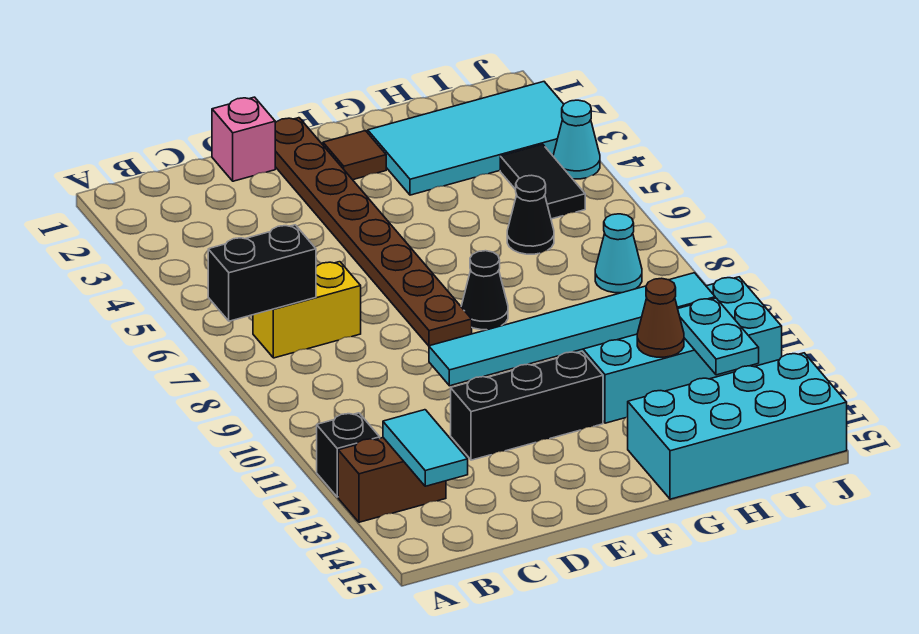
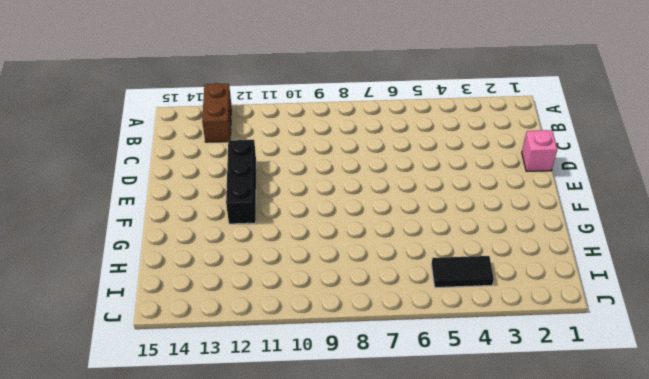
none -> black 1x1 brick [317,413,380,497]
none -> yellow 1x2 brick [253,262,361,358]
none -> brown 1x8 plate [275,118,472,346]

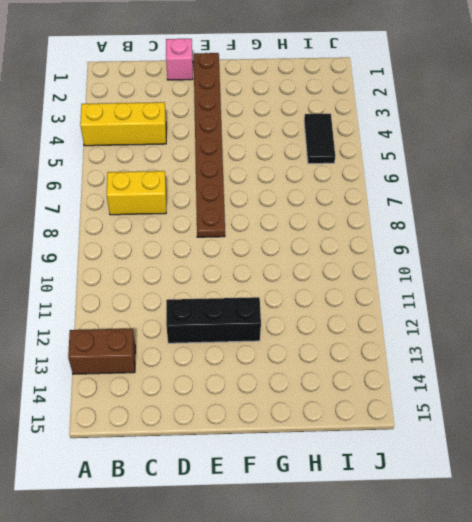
yellow 1x3 brick [80,102,166,146] -> none
none -> black 1x1 brick [317,413,380,497]
none -> brown 1x1 tile [323,131,386,180]
none -> black 1x1 cone [461,251,508,330]

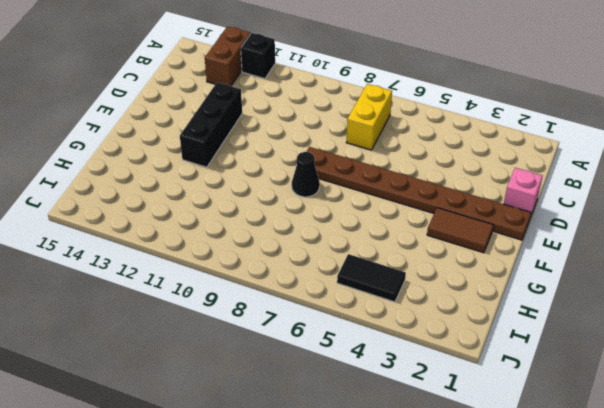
brown 1x2 tile [427,208,493,253] -> brown 1x1 tile [323,131,386,180]
none -> cyan 2x4 tile [367,82,564,195]
none -> cyan 2x4 brick [574,277,782,423]
none -> cyan 2x4 brick [628,353,847,499]

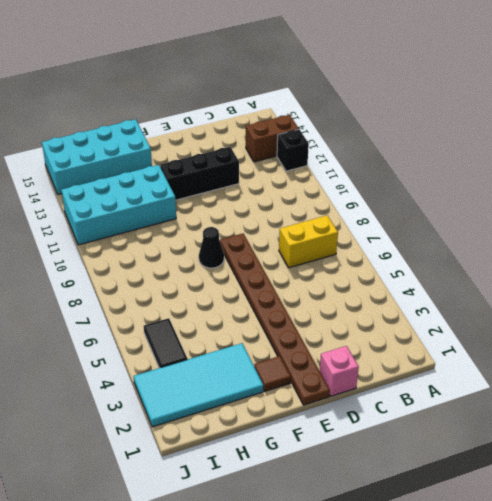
none -> black 1x1 cone [507,175,554,254]
none -> cyan 1x1 cone [595,214,642,293]
none -> cyan 1x1 cone [553,100,600,179]

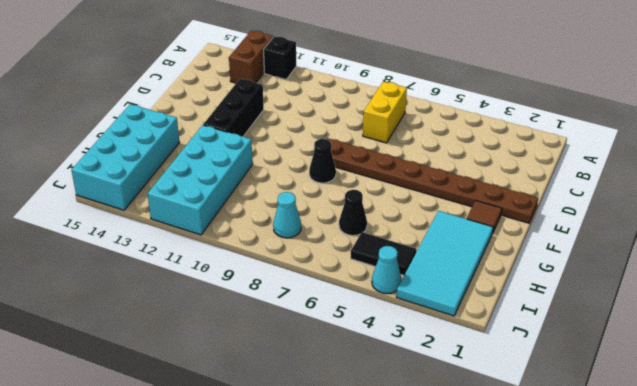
none -> pink 1x1 brick [212,97,275,181]
none -> black 1x2 brick [208,225,316,321]
none -> cyan 1x2 tile [383,410,468,486]

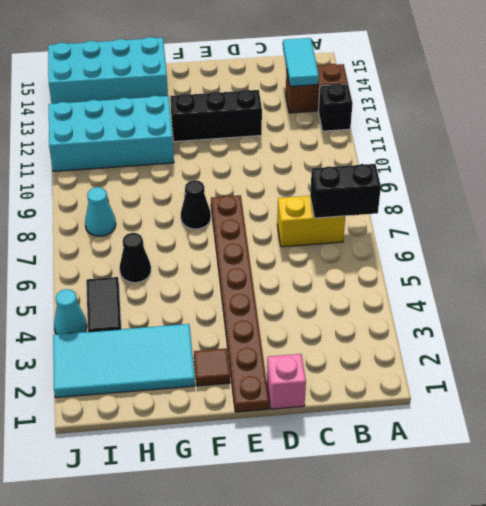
none -> cyan 1x6 tile [429,273,715,386]
none -> brown 1x1 cone [637,278,684,357]
none -> cyan 1x2 plate [678,298,759,375]

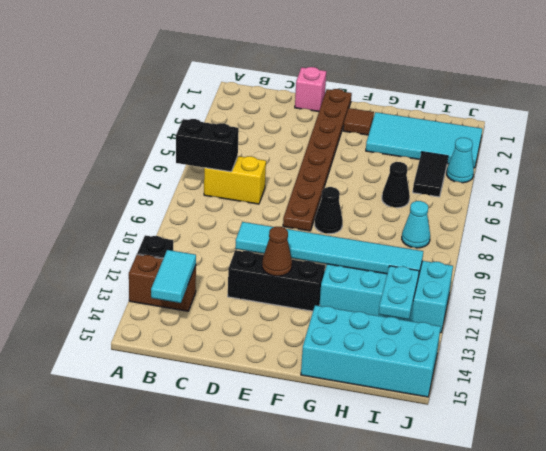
brown 1x1 cone [262,227,292,276] -> brown 1x1 cone moved to [637,278,684,357]

